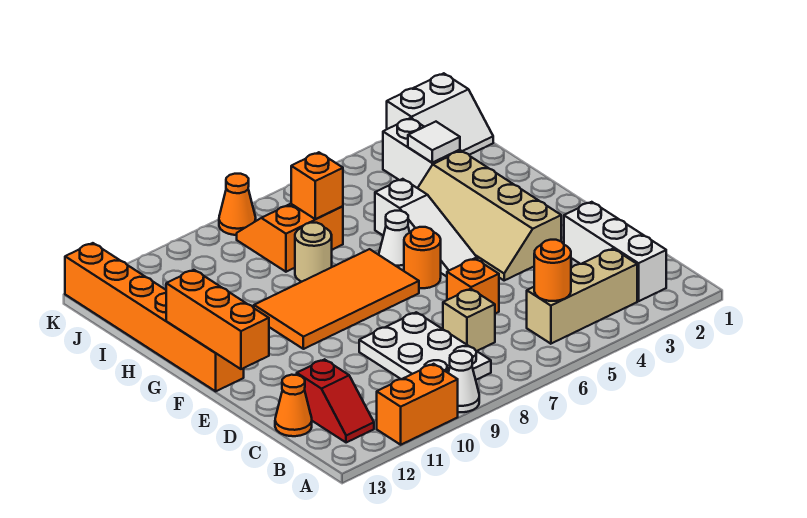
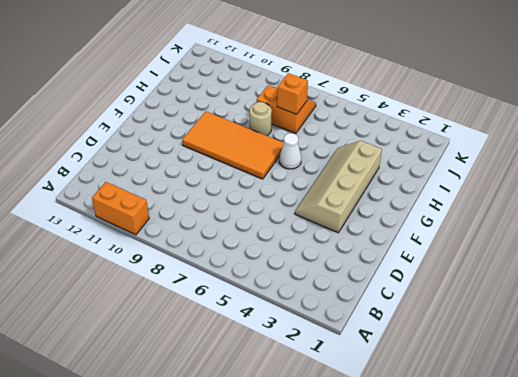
none -> white 1x1 cone [448,351,479,412]
none -> white 1x3 brick [564,202,666,301]
none -> tan 1x3 brick [527,249,637,344]

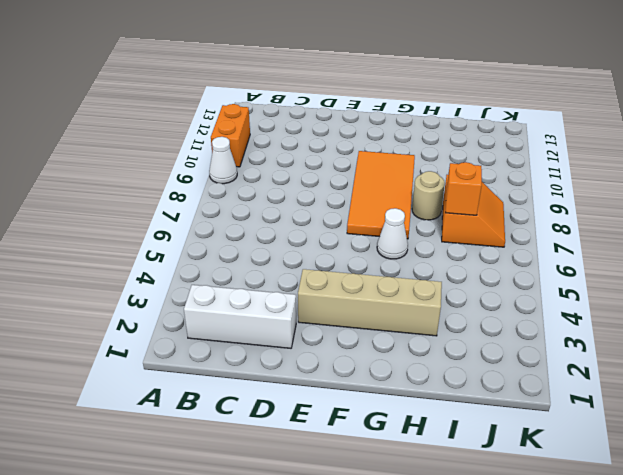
none -> tan 1x3 brick [527,249,637,344]
none -> white 2x3 plate [359,312,491,380]
none -> red 1x2 slope [297,359,374,443]

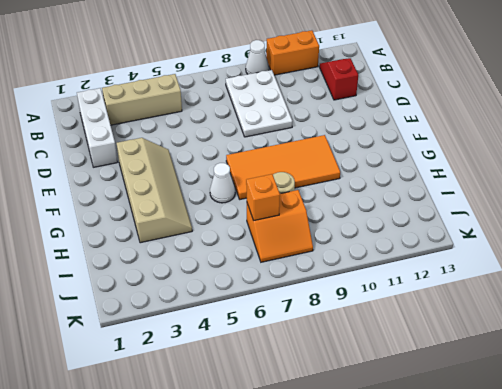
none -> tan 1x1 brick [443,289,495,351]
none -> orange 1x1 cone [275,375,312,436]
none -> orange 1x1 brick [447,258,499,314]

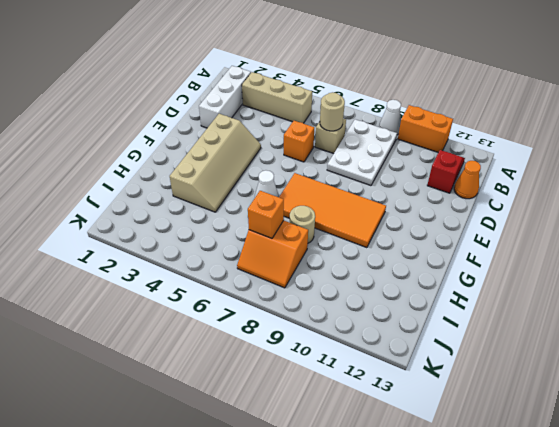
tan 1x1 round brick [320,92,345,131] -> none
none -> white 1x3 slope [375,179,478,277]
none -> orange 1x1 round brick [404,227,441,288]
none -> orange 1x6 brick [65,243,244,391]

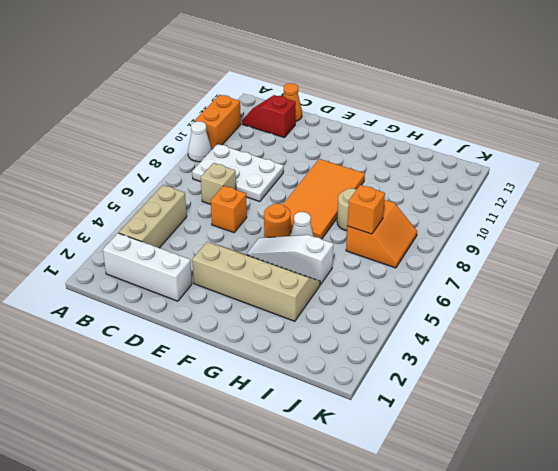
none -> orange 1x6 brick [65,243,244,391]
none -> white 1x2 brick [383,118,460,188]
none -> white 2x2 slope [387,73,493,155]

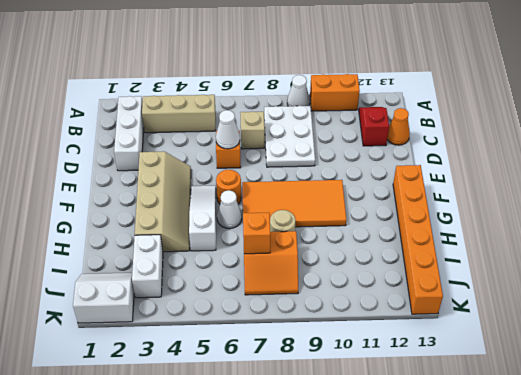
white 1x1 cone [216,110,240,149] -> none
none -> orange 1x1 cone [219,174,256,235]
none -> orange 1x1 round brick [534,240,571,301]
none -> orange 1x3 brick [166,270,269,369]

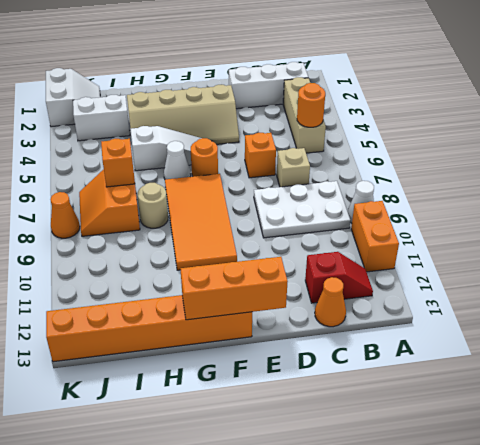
none -> white 1x1 tile [408,122,460,163]

